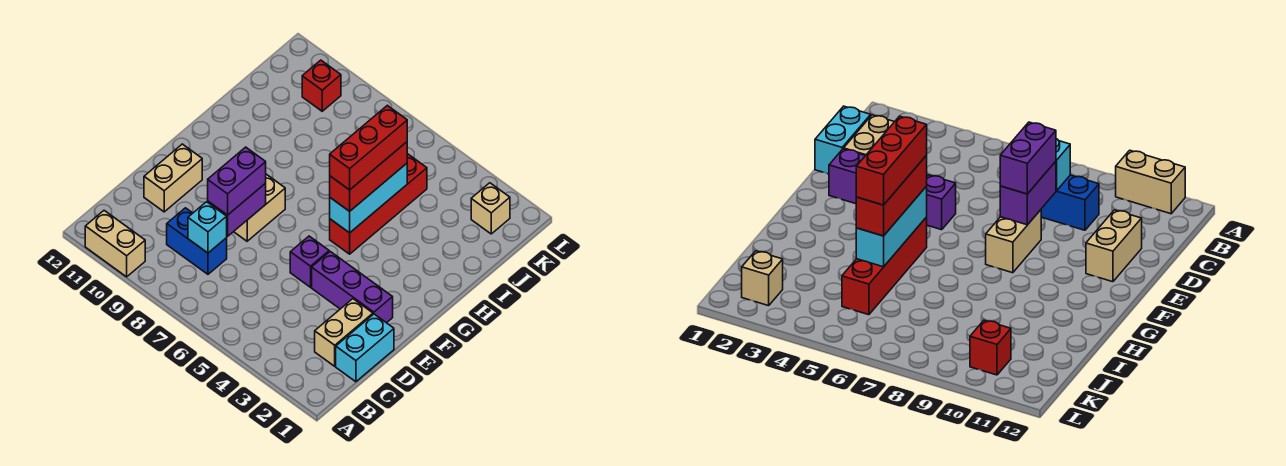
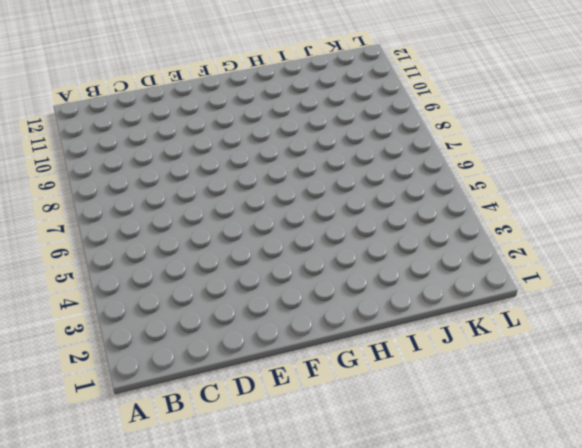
none -> tan 1x2 brick [85,211,145,277]
none -> cyan 1x2 brick [336,314,394,382]
none -> tan 1x2 brick [315,299,373,366]

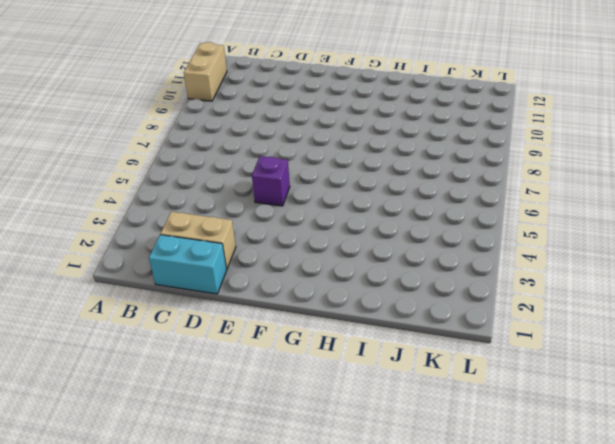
none -> blue 1x2 brick [167,208,227,274]
none -> tan 1x2 brick [144,144,202,212]
none -> purple 1x3 brick [312,252,393,323]

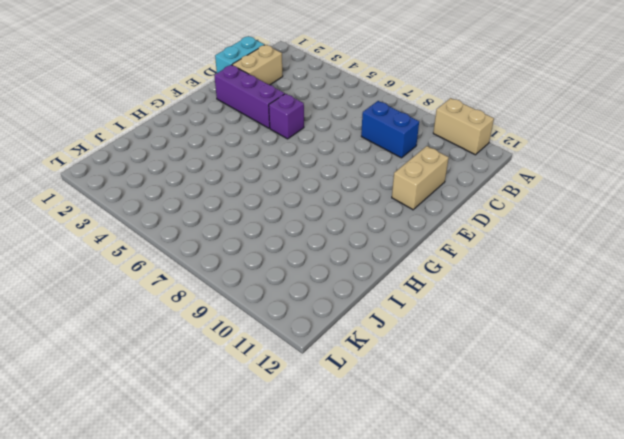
none -> tan 1x2 brick [234,174,285,241]
none -> red 1x4 brick [330,154,427,254]
none -> tan 1x1 brick [471,183,510,234]

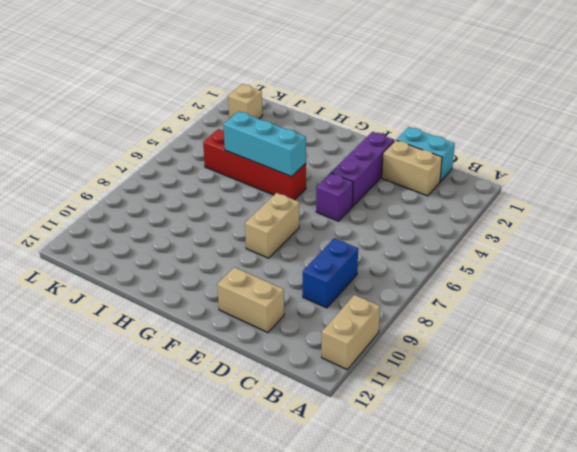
tan 1x2 brick [245,193,299,258] -> tan 1x2 brick turned to [234,174,285,241]
none -> red 1x1 brick [302,60,341,111]
none -> cyan 1x1 brick [188,202,227,253]
none -> purple 1x2 brick [208,183,266,236]

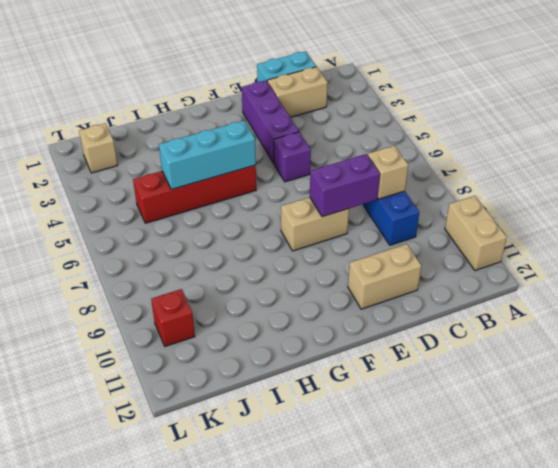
tan 1x1 brick [368,146,408,199] -> cyan 1x1 brick [188,202,227,253]
none -> purple 1x2 brick [208,147,266,215]
none -> red 1x3 brick [330,142,407,211]
none -> red 1x3 brick [330,105,407,190]

